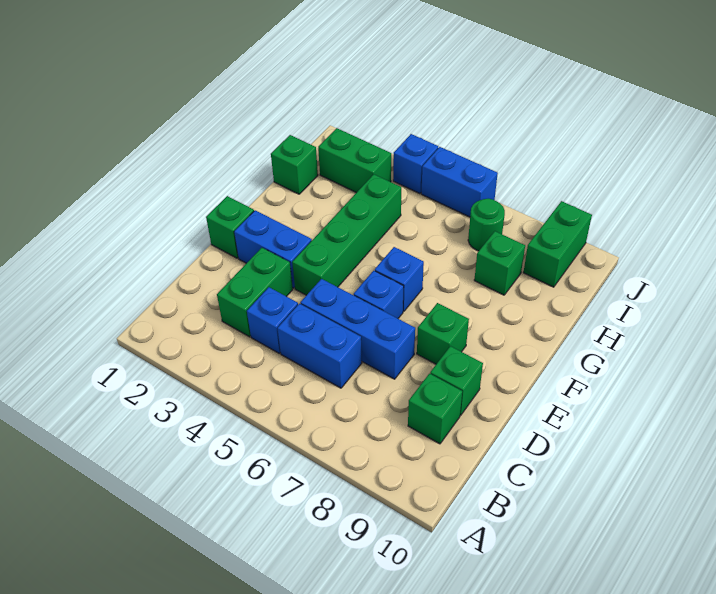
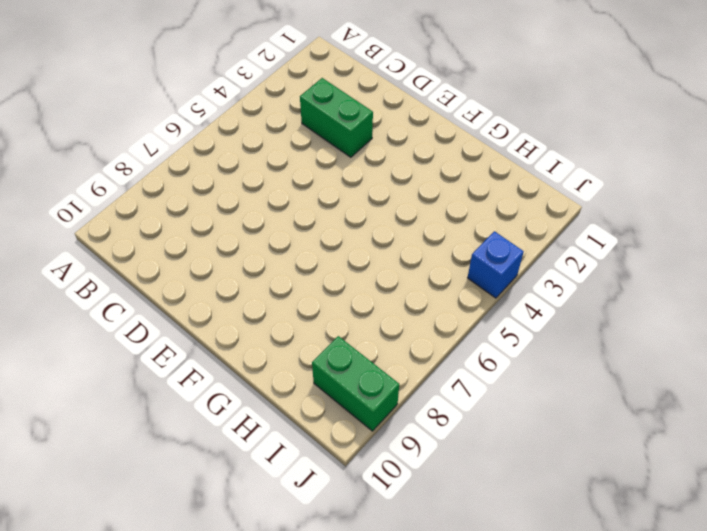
none -> blue 1x1 brick [247,287,298,353]
none -> blue 1x2 brick [278,304,362,388]
none -> green 1x1 brick [408,374,462,444]

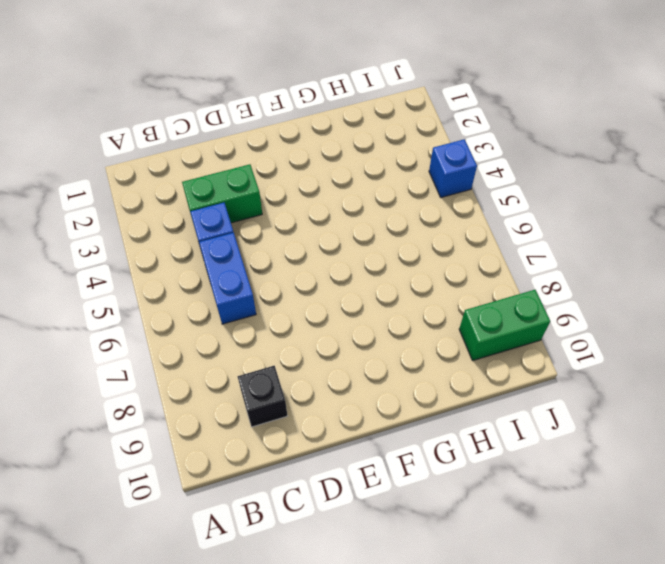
black 1x1 brick [238,366,287,427] -> green 1x1 brick [408,374,462,444]
none -> blue 1x3 brick [300,279,415,379]
none -> green 1x1 brick [430,346,483,415]
none -> green 1x1 brick [206,196,254,258]

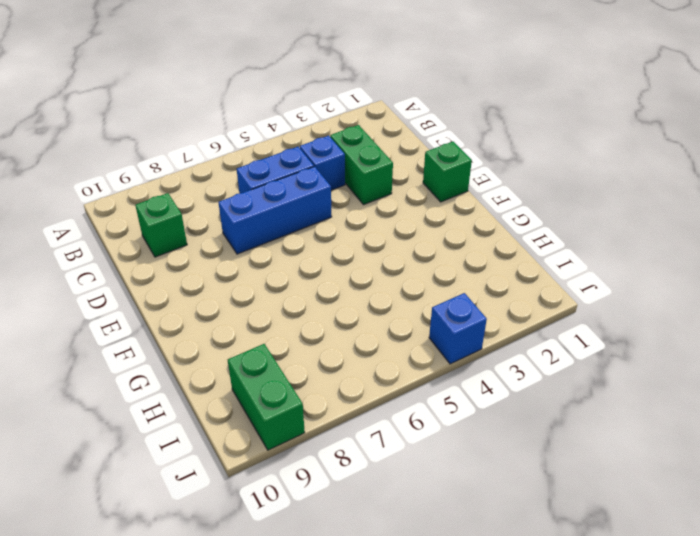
none -> green 1x1 brick [430,346,483,415]
none -> blue 1x2 brick [234,210,312,288]
none -> green 1x4 brick [292,174,401,295]

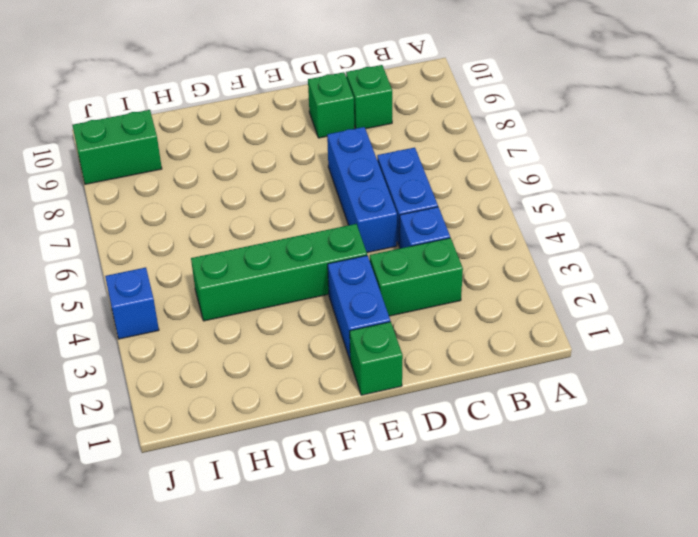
none -> blue 1x1 brick [354,271,404,318]
none -> green 1x1 brick [417,303,469,364]
none -> blue 1x1 brick [375,247,424,312]

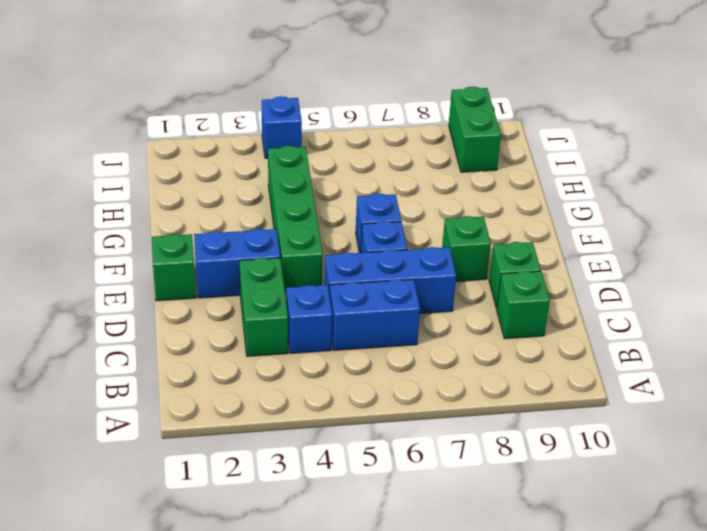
none -> green 1x1 brick [271,135,318,194]
none -> green 1x1 brick [474,231,525,295]
none -> green 1x2 brick [318,128,391,193]

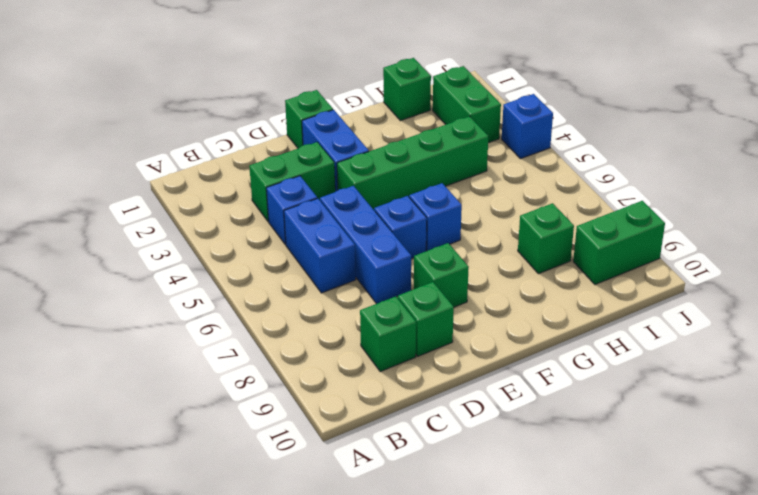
none -> green 1x1 round brick [468,199,505,251]
none -> blue 1x2 brick [421,147,498,217]

